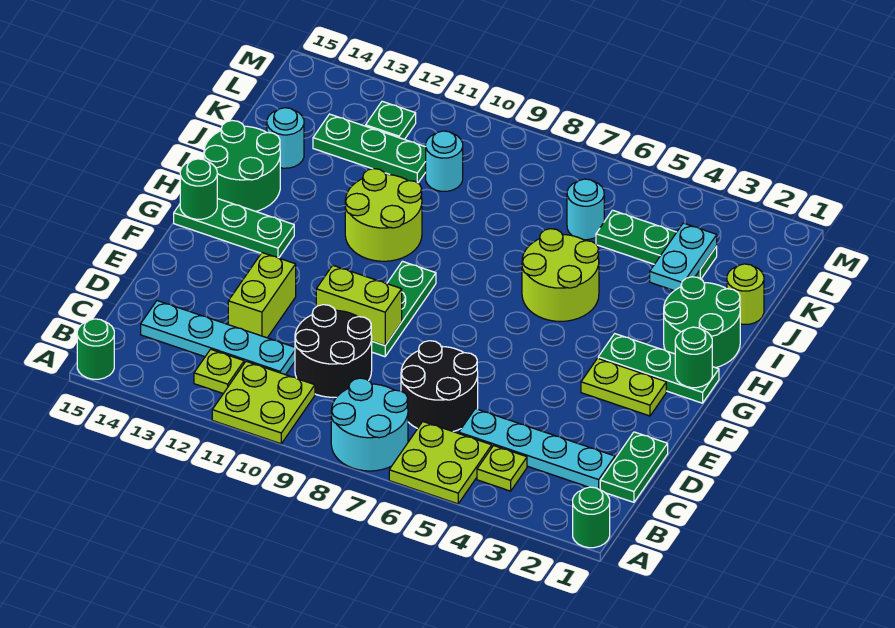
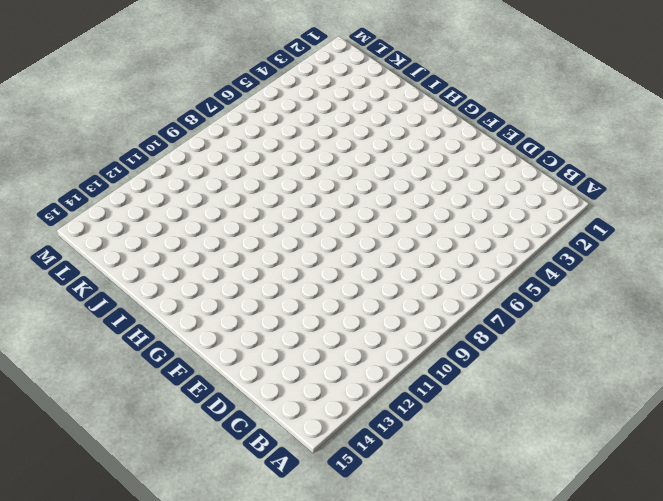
none -> green 1x1 round brick [573,487,610,548]
none -> lime 2x2 plate [389,422,492,504]
none -> cyan 2x2 round brick [331,378,408,471]
none -> lime 2x2 plate [212,361,315,444]

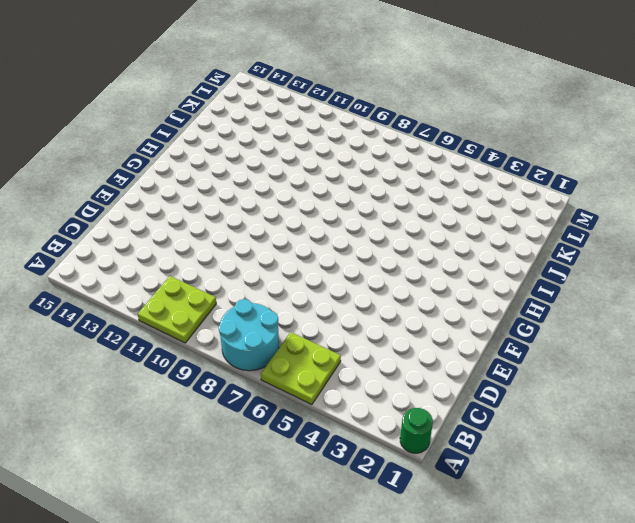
none -> green 1x1 round brick [77,319,114,379]
none -> lime 1x1 plate [477,446,527,491]
none -> lime 1x1 plate [194,349,244,394]
none -> green 1x2 plate [600,432,668,502]

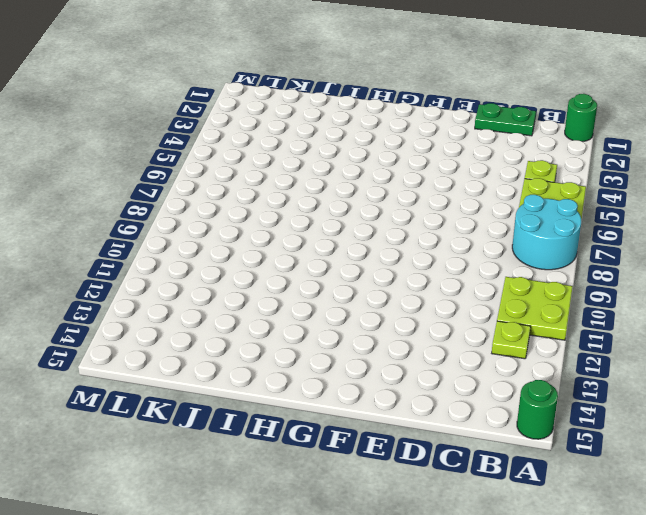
none -> cyan 1x4 plate [459,409,615,489]
none -> black 2x2 round brick [401,341,478,432]
none -> black 2x2 round brick [295,305,372,397]
none -> cyan 1x4 plate [141,301,295,375]

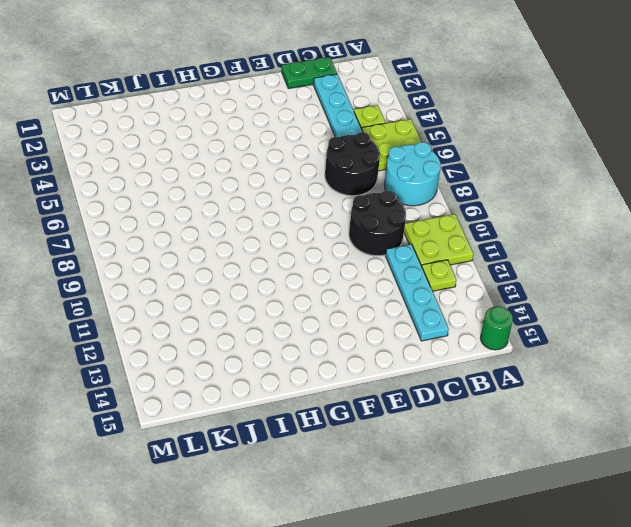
none -> green 1x1 round brick [573,487,610,548]
none -> lime 1x2 brick [228,253,296,338]
none -> green 1x3 plate [372,261,436,357]
none -> lime 1x2 plate [581,358,666,416]

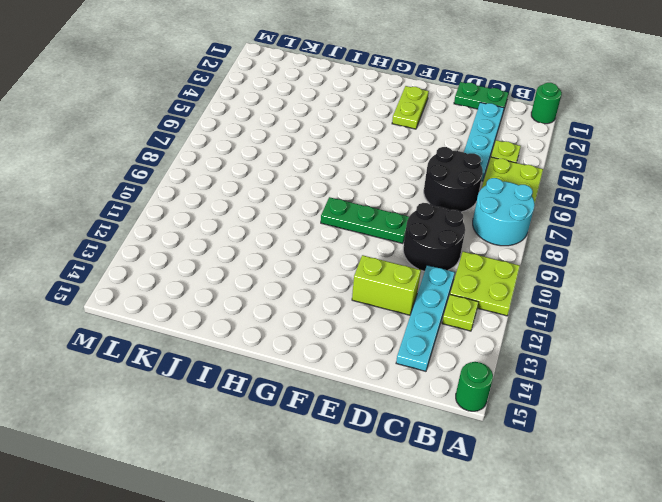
none -> green 1x3 plate [598,334,719,403]
none -> green 1x3 plate [174,199,294,258]
none -> green 2x2 round brick [664,277,740,368]
none -> lime 2x2 round brick [522,229,599,321]

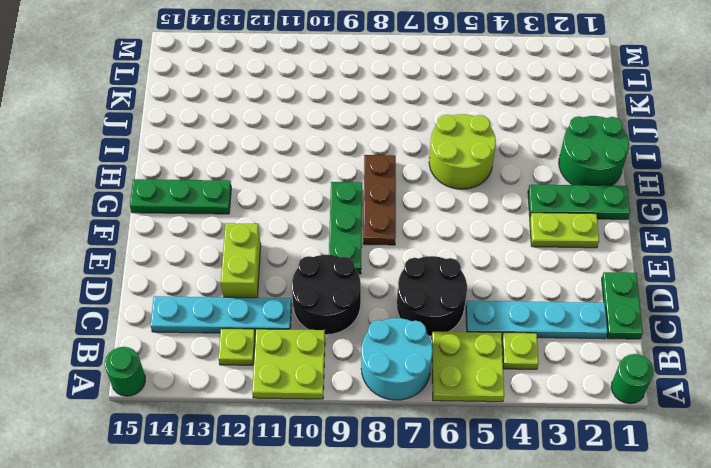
brown 1x3 plate [363,155,396,245] -> none
none -> lime 2x2 round brick [345,169,422,261]
none -> green 2x2 round brick [204,121,280,211]
none -> lime 1x1 round brick [727,264,764,324]
none -> cyan 1x1 round brick [267,108,304,168]

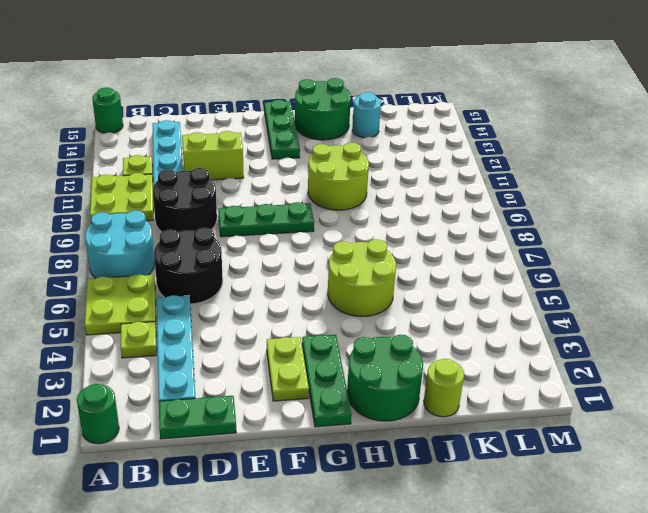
none -> green 1x3 plate [596,210,717,279]
none -> cyan 1x1 round brick [567,179,604,240]
none -> cyan 1x1 round brick [426,131,463,191]
none -> green 1x3 plate [313,114,426,183]

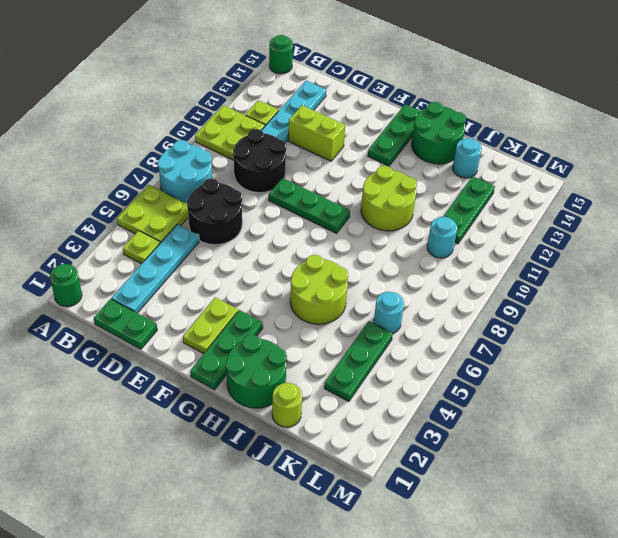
none -> green 1x1 plate [366,101,416,139]
none -> lime 1x2 brick [316,265,402,345]
none -> green 1x1 round brick [675,327,712,388]
none -> green 1x1 round brick [180,159,217,219]

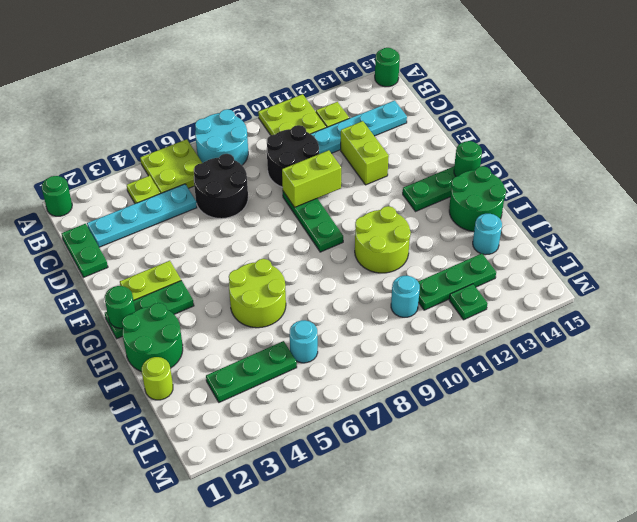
none -> cyan 1x2 plate [650,223,717,291]

